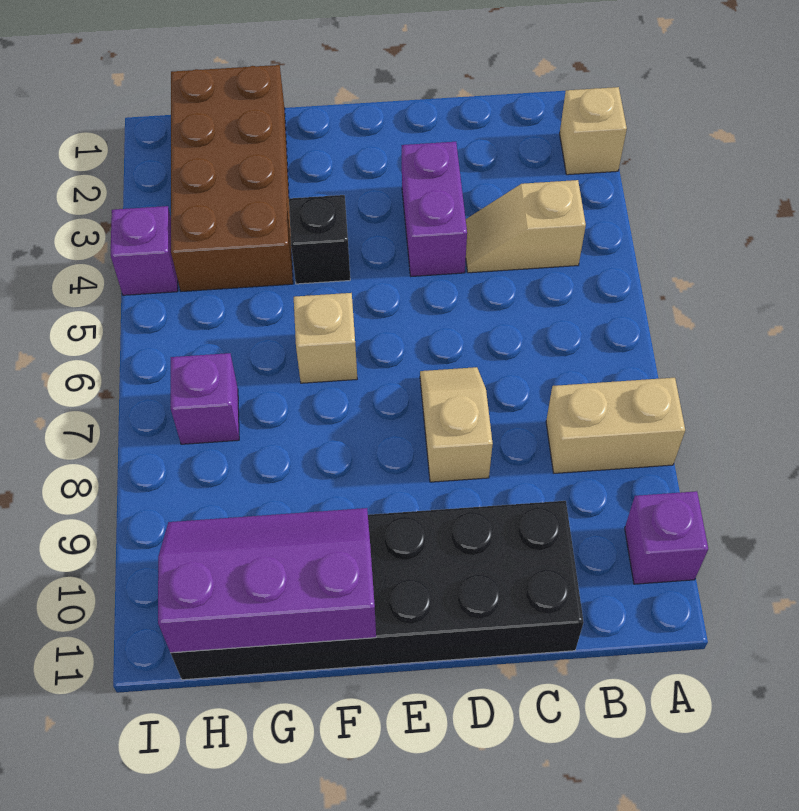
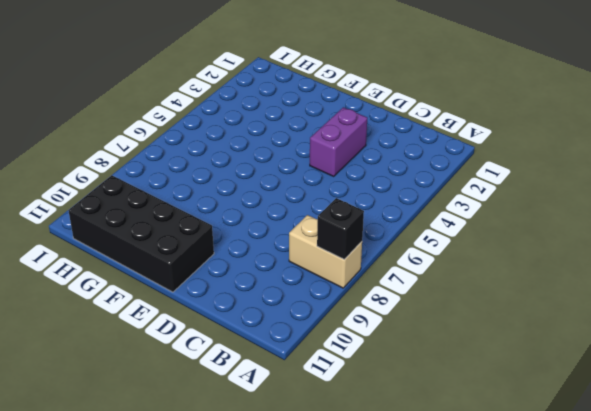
black 1x1 brick [317,198,364,260] -> black 1x1 brick moved to [289,195,350,284]
black 2x4 brick [69,175,214,292] -> black 2x6 brick [171,501,584,680]
none -> tan 1x1 brick [560,87,627,175]
none -> purple 1x1 brick [625,491,708,584]
none -> tan 1x2 slope [466,180,586,273]

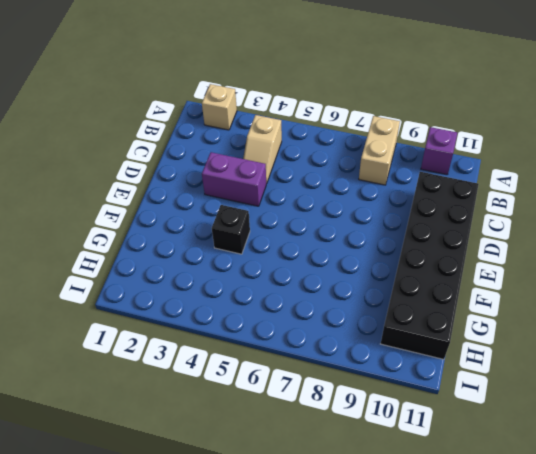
none -> tan 1x2 slope [420,367,493,482]
none -> tan 1x1 brick [294,293,357,383]
none -> brown 2x4 brick [171,65,293,292]

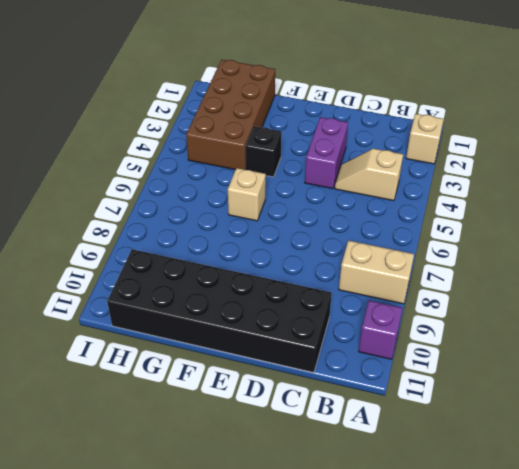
none -> tan 1x2 slope [420,367,493,482]
none -> purple 1x1 brick [171,353,239,444]
none -> purple 1x1 brick [111,206,178,295]

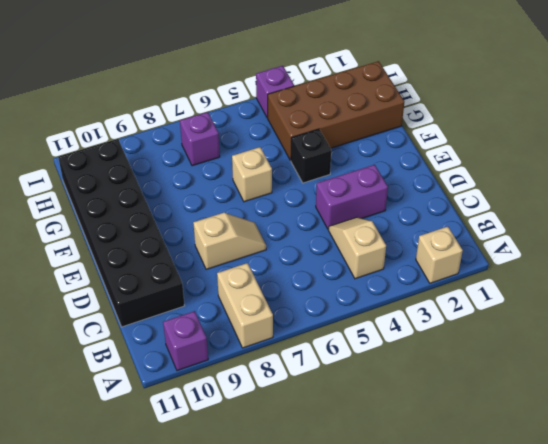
none -> purple 2x3 slope [158,508,376,653]

